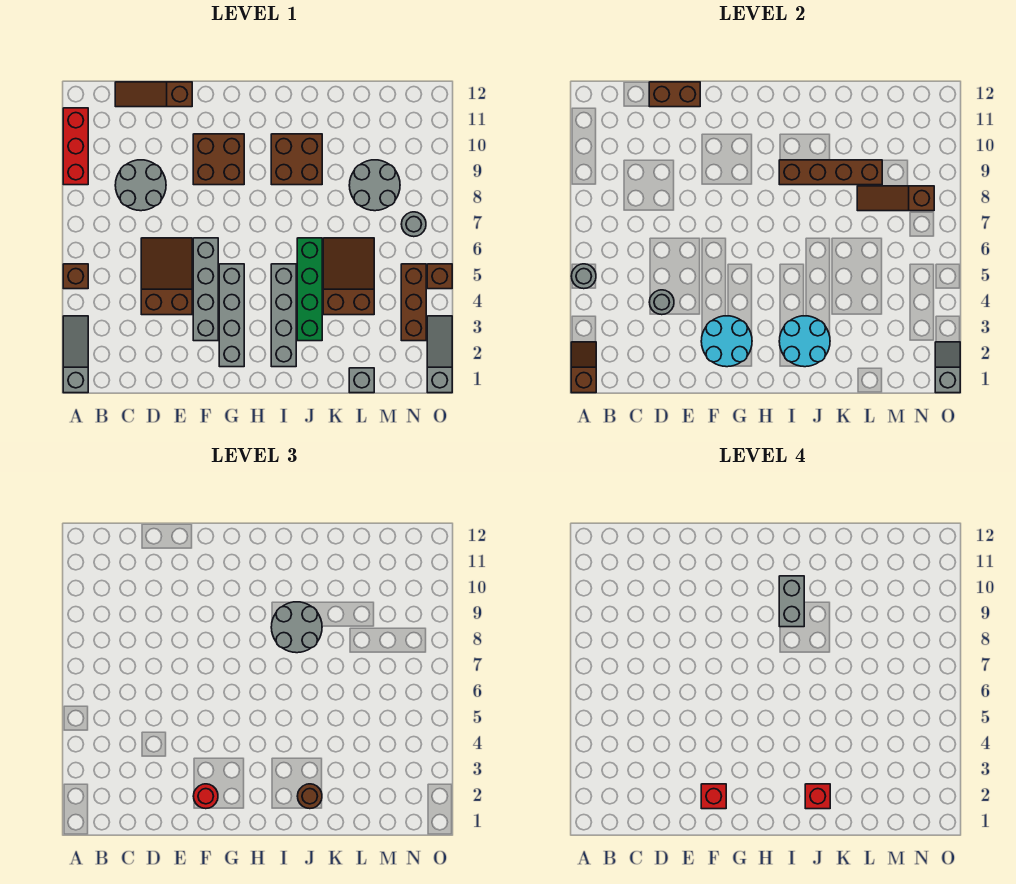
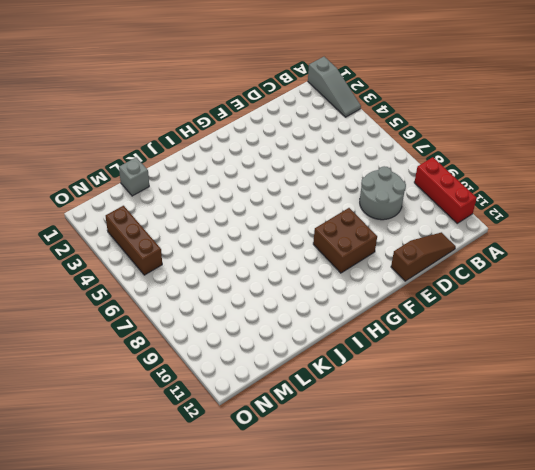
none -> brown 1x1 brick [63,264,88,289]
none -> brown 2x3 slope [141,238,192,315]
none -> grey 1x4 brick [193,238,218,341]
none -> grey 1x4 brick [219,264,244,367]

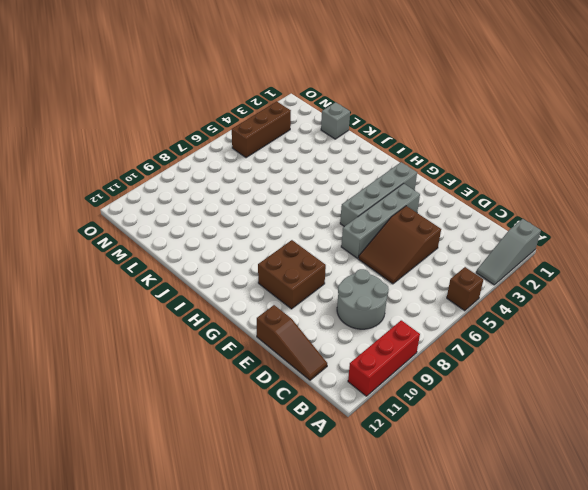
none -> grey 1x4 brick [271,264,296,367]
none -> brown 2x2 brick [271,134,322,185]
none -> green 1x4 brick [297,238,322,341]
none -> brown 2x3 slope [323,238,374,315]

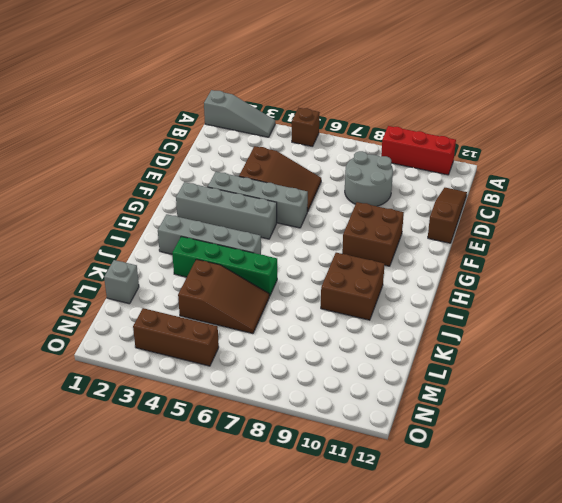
none -> grey 2x2 round brick [349,160,400,211]
none -> grey 1x1 round brick [401,212,426,237]
none -> grey 1x3 slope [427,316,452,393]
none -> brown 1x1 brick [427,264,452,289]

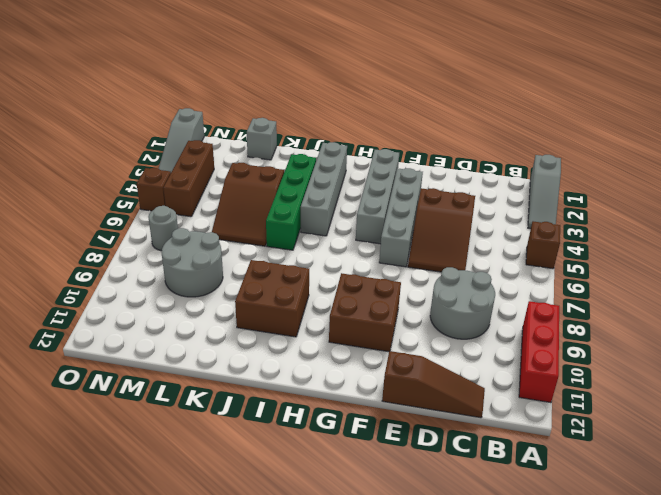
none -> brown 1x2 slope [571,342,596,393]
none -> grey 1x1 round brick [571,264,596,289]
none -> grey 1x1 round brick [649,290,674,315]
none -> brown 1x2 brick [649,82,700,107]

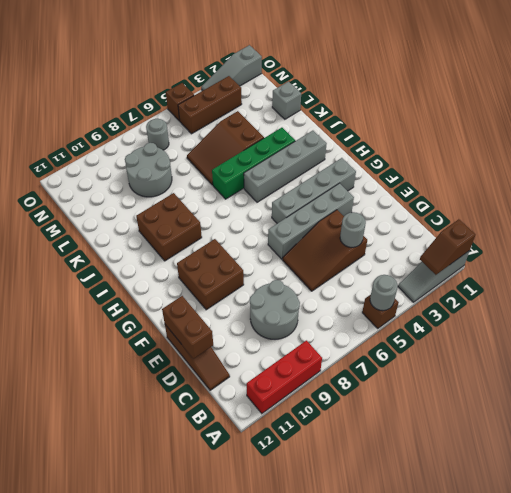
none -> cyan 2x2 round brick [701,316,752,367]
none -> cyan 2x2 round brick [779,316,830,367]
none -> brown 1x4 brick [779,160,882,185]
none -> brown 1x3 slope [857,186,934,211]

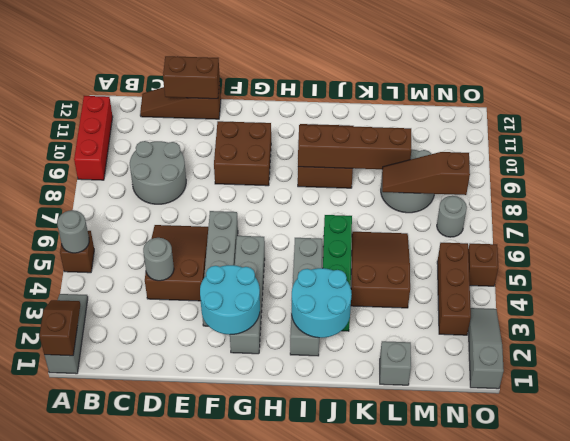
none -> grey 1x2 slope [935,342,960,393]
none -> red 1x1 round brick [193,784,218,809]
none -> grey 2x2 round brick [271,602,322,653]
none -> brown 1x1 round brick [297,784,322,809]

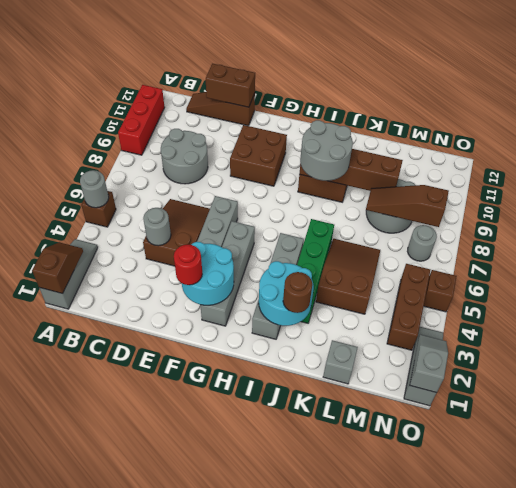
none -> red 1x1 brick [701,784,726,809]
none -> grey 1x2 brick [779,576,804,627]
none -> red 1x1 brick [805,784,830,809]

